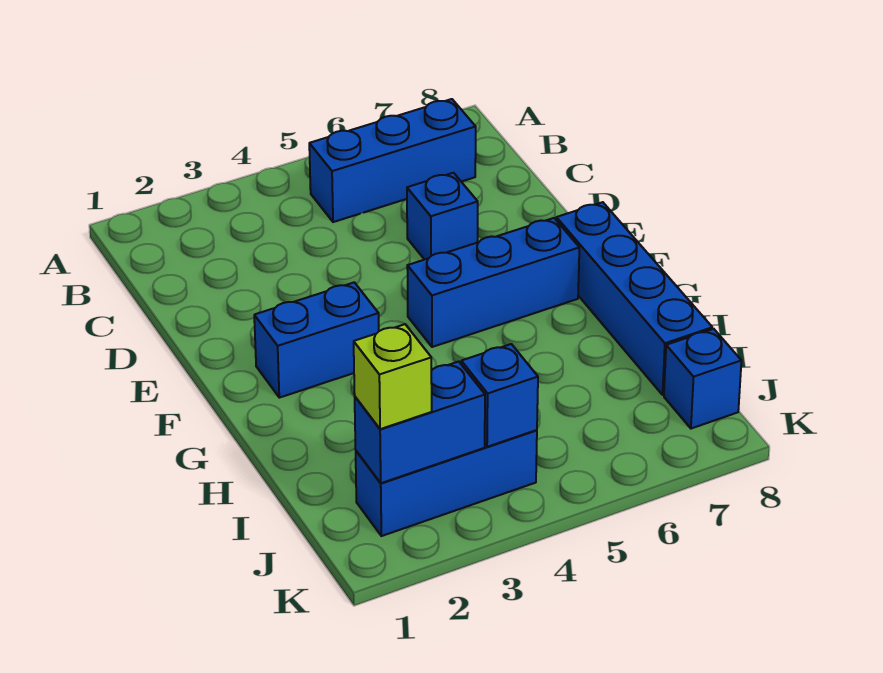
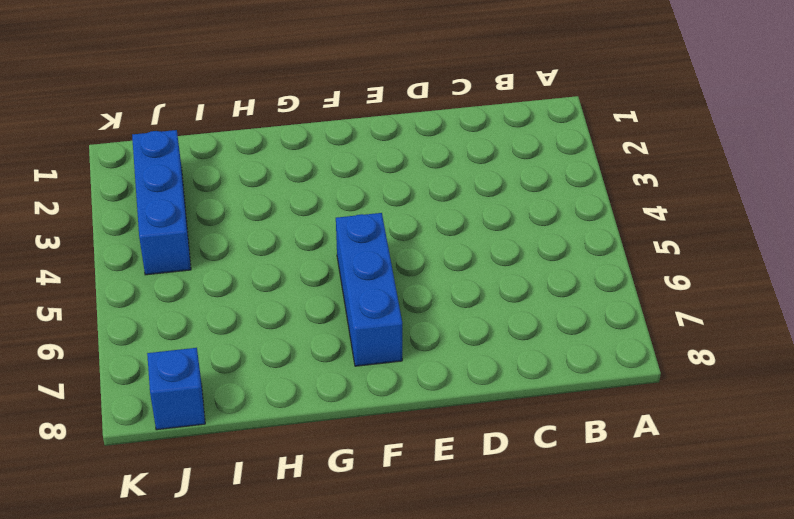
none -> blue 1x3 brick [309,99,476,222]
none -> blue 1x1 brick [407,173,478,260]

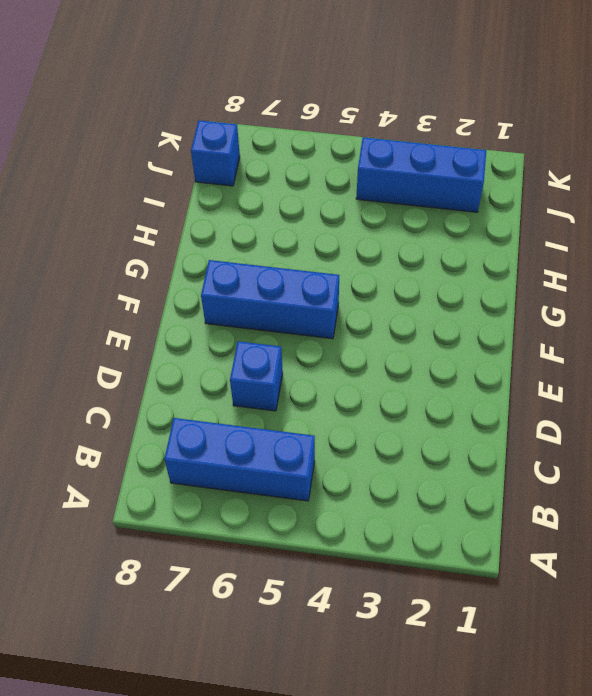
none -> blue 1x2 brick [254,282,379,398]
none -> blue 1x4 brick [556,202,712,395]

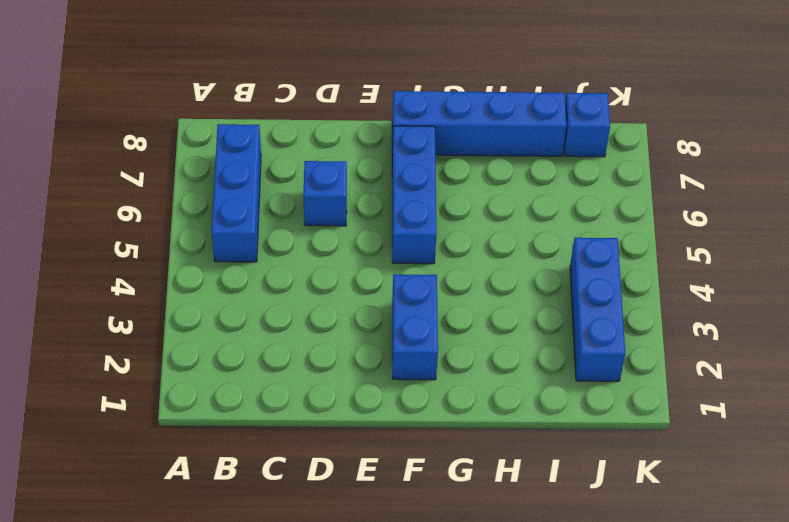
none -> blue 1x2 brick [355,362,485,483]
none -> blue 1x1 brick [461,344,538,447]

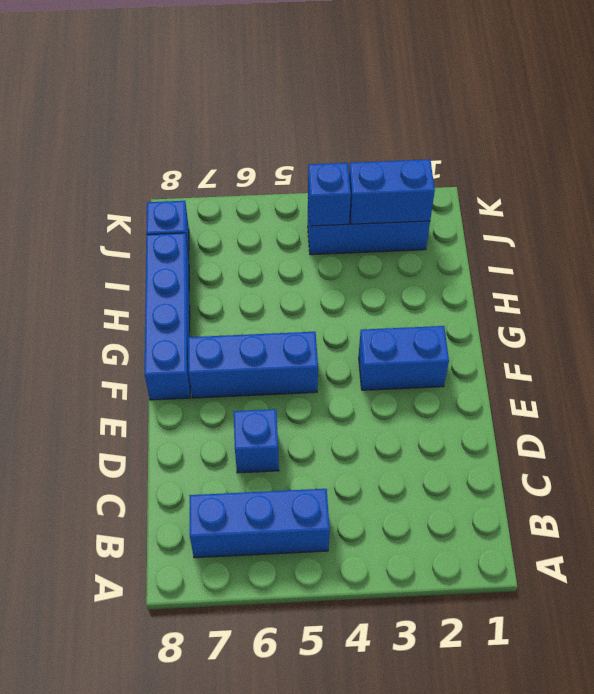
none -> lime 1x1 brick [354,324,432,429]

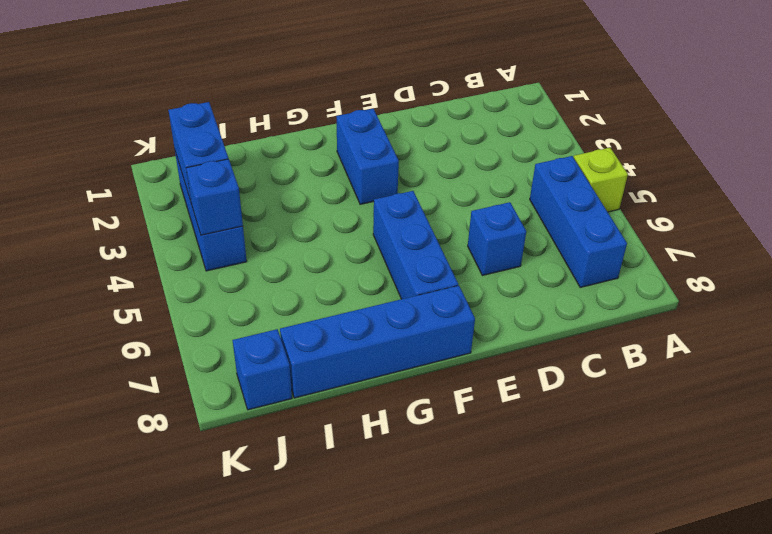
lime 1x1 brick [574,148,628,212] -> lime 1x1 brick moved to [354,324,432,429]

